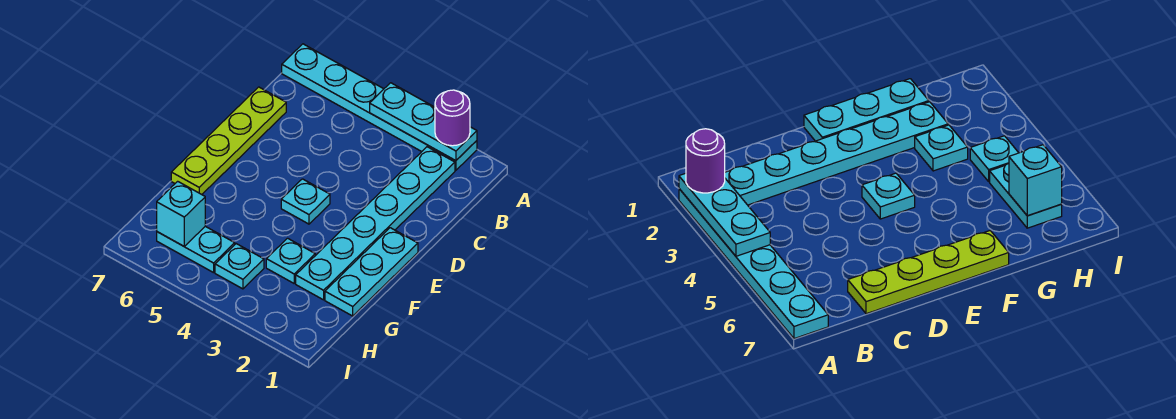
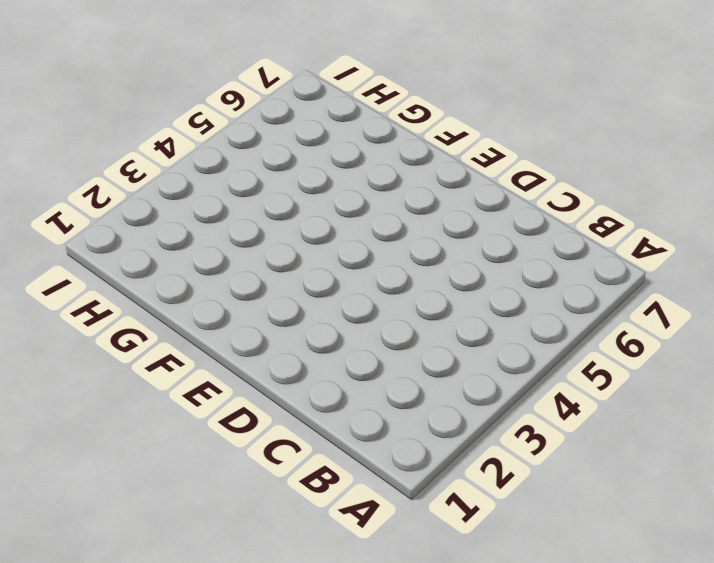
none -> cyan 1x6 plate [282,44,477,170]
none -> cyan 1x6 plate [296,147,455,300]

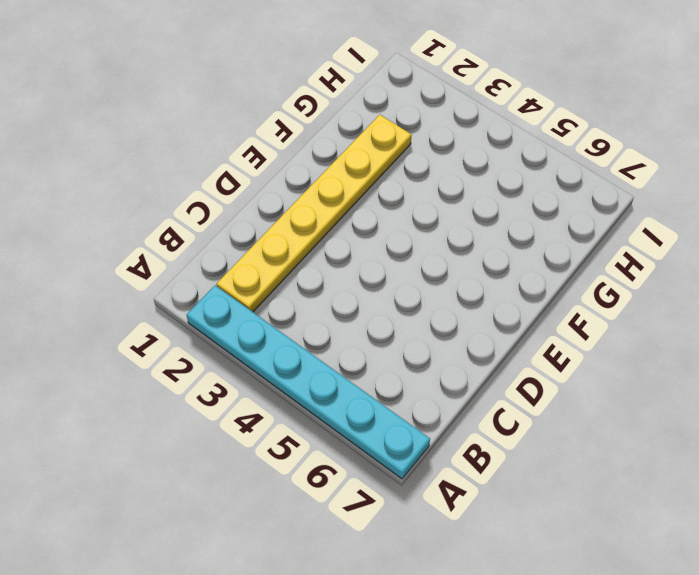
yellow 1x6 plate [216,115,411,312] -> cyan 1x6 plate [296,147,455,300]
none -> lime 1x4 plate [171,87,286,194]
none -> cyan 1x3 plate [325,228,418,316]

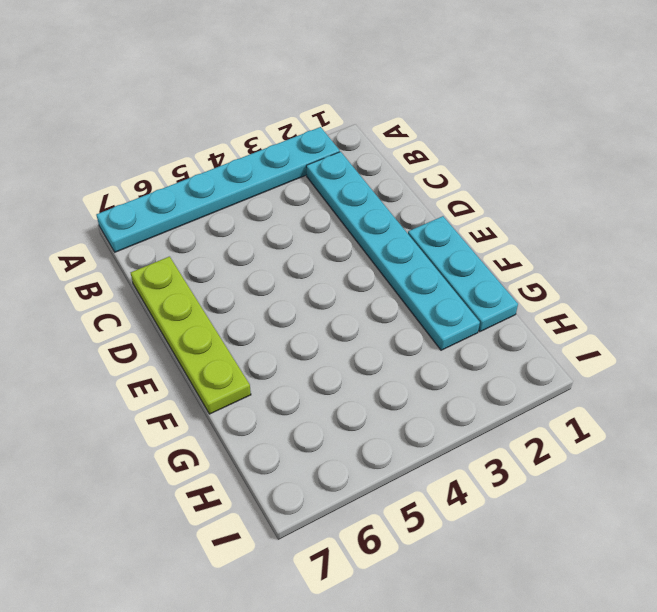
none -> cyan 1x1 plate [281,179,330,224]
none -> cyan 1x1 plate [266,238,315,283]

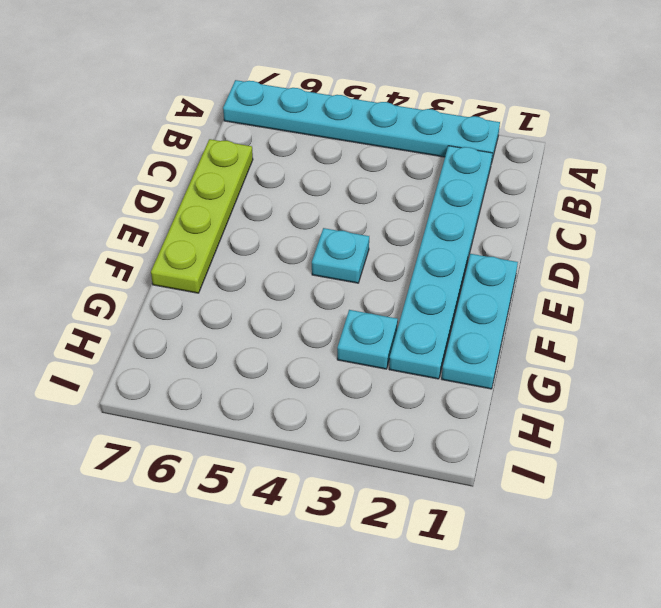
none -> cyan 1x1 plate [215,244,264,289]
none -> cyan 1x2 plate [157,226,235,273]

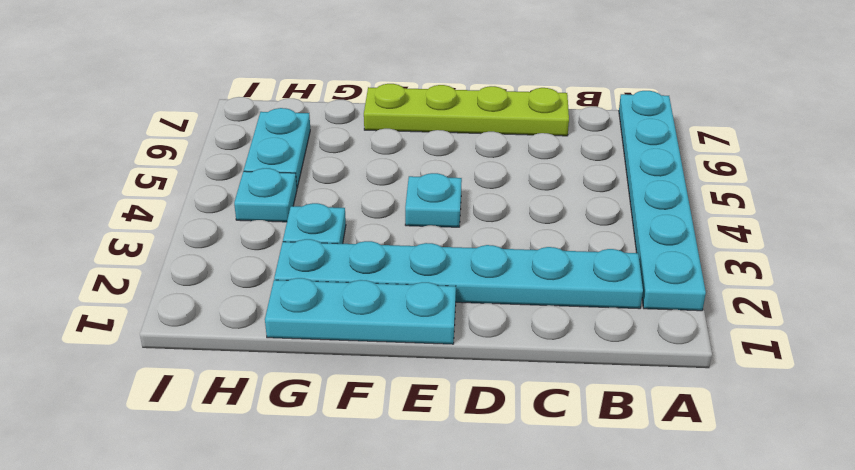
none -> cyan 1x3 plate [370,83,477,161]
none -> cyan 1x1 brick [157,181,205,246]

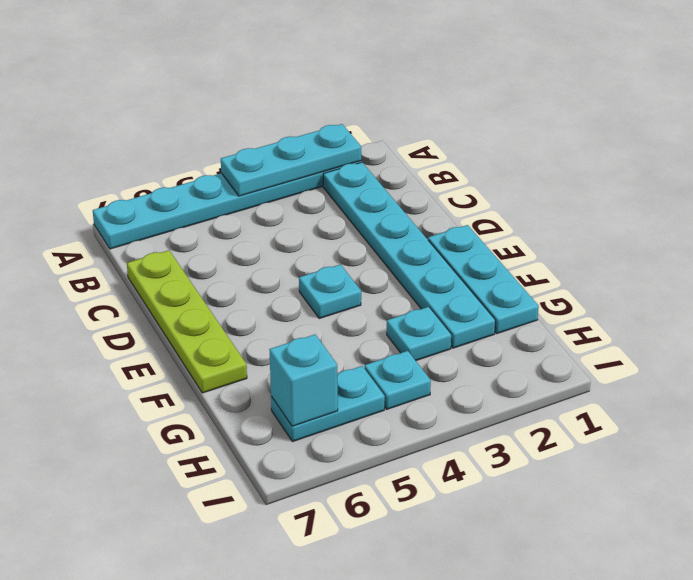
none -> purple 1x1 round brick [435,90,470,146]

